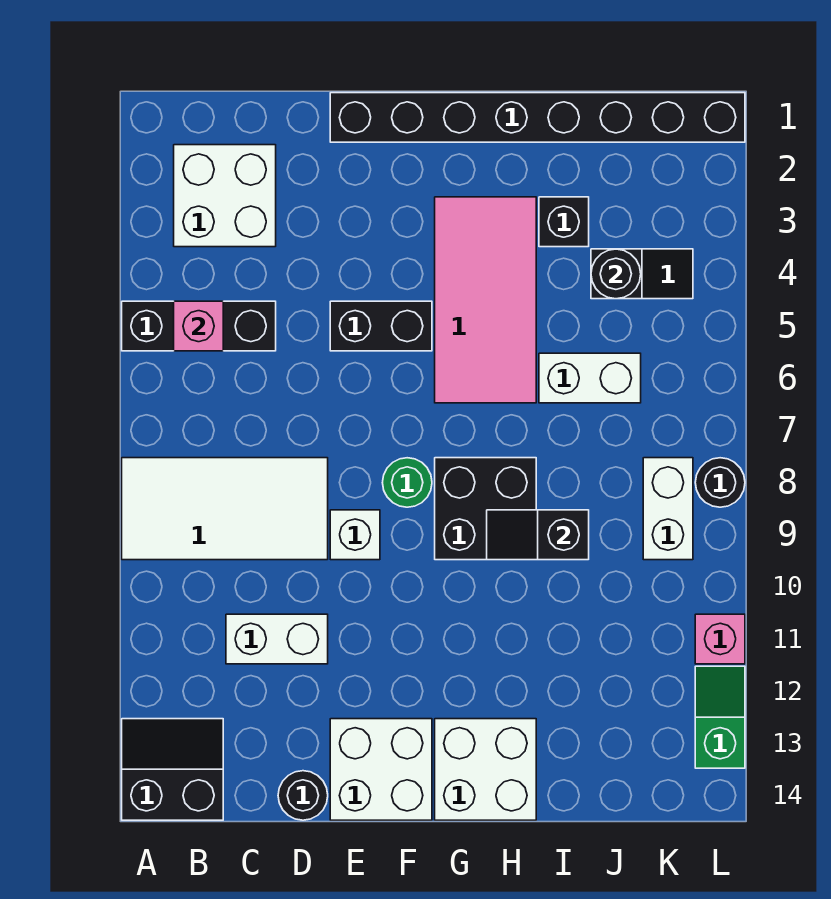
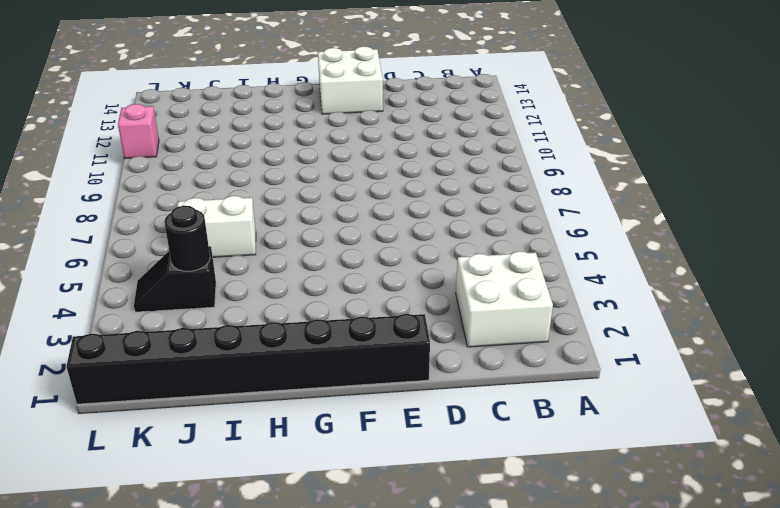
none -> black 1x3 brick [122,301,276,351]
none -> white 2x4 tile [122,458,328,560]
none -> black 2x2 slope [122,719,223,820]

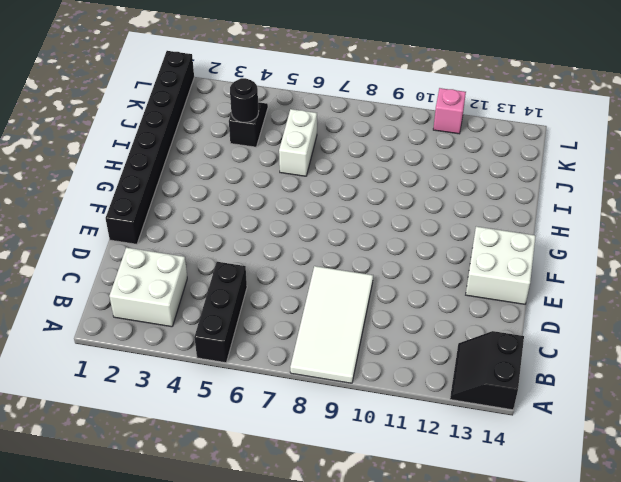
none -> white 1x2 brick [226,614,328,664]
none -> black 1x1 round brick [278,771,328,820]
none -> black 1x2 brick [330,301,432,351]

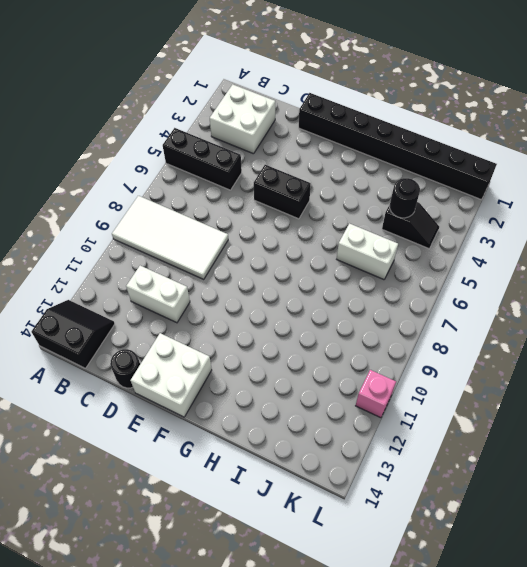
none -> white 1x1 brick [330,510,380,560]
none -> green 1x1 round brick [382,458,432,507]
none -> pink 2x4 tile [435,197,536,403]

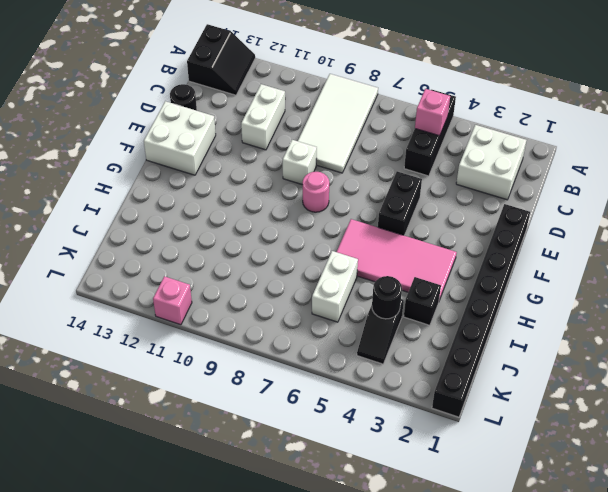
pink 1x1 round brick [303,172,329,212] -> green 1x1 round brick [382,458,432,507]
none -> black 2x2 brick [435,458,536,560]
none -> white 2x2 brick [435,719,536,820]
none -> white 1x2 brick [643,458,693,560]

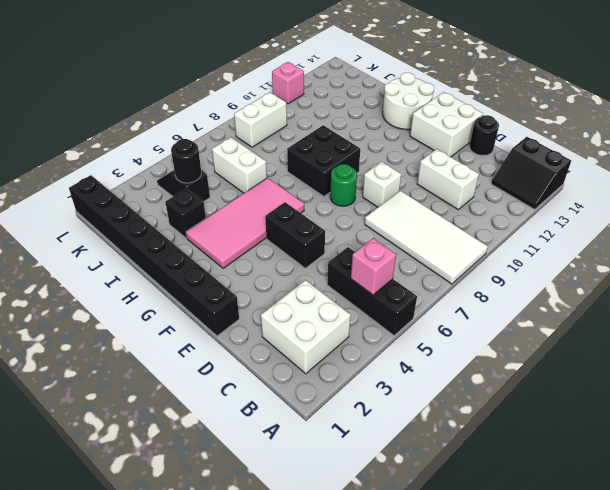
white 2x2 round brick [383,73,434,130] -> white 2x2 brick [435,719,536,820]
none -> black 1x1 round brick [695,458,745,507]
none -> green 1x2 slope [695,666,745,768]
none -> black 1x2 slope [487,510,589,560]

